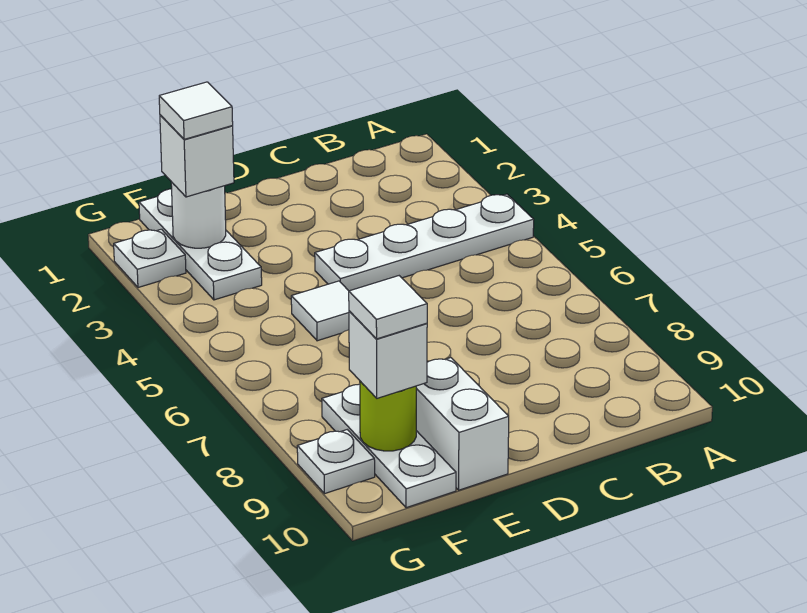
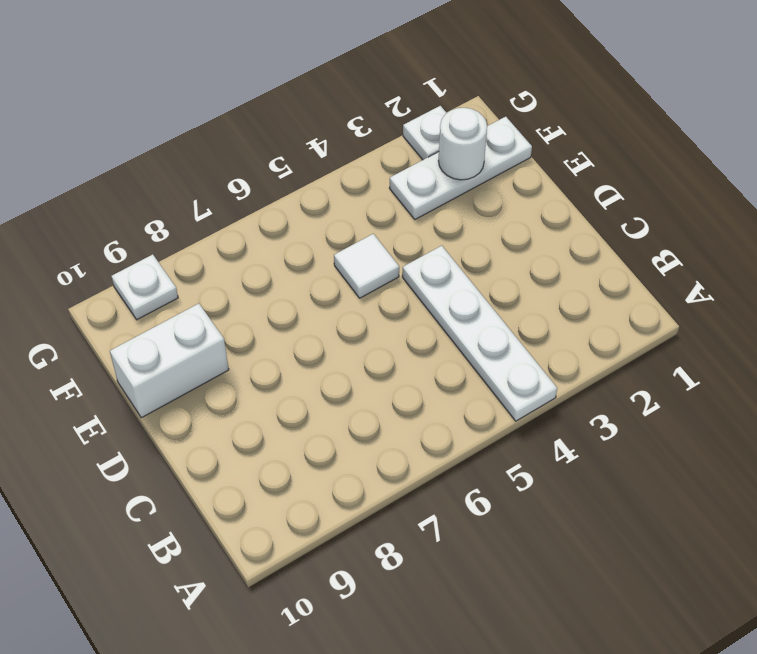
none -> white 1x3 plate [322,384,456,508]
none -> lime 1x1 round brick [360,381,416,451]
none -> white 1x1 brick [160,115,234,197]

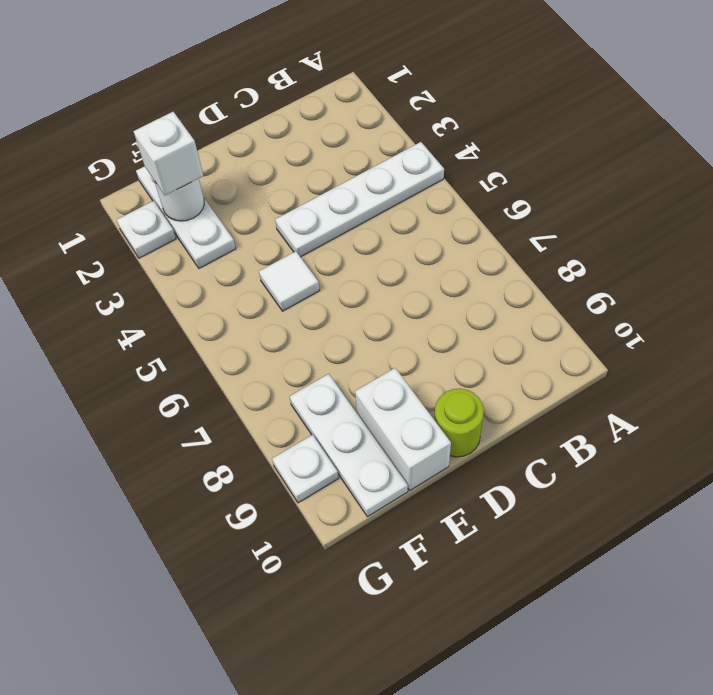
lime 1x1 round brick [434,389,484,457] -> lime 1x1 round brick moved to [360,381,416,451]
none -> white 1x1 brick [349,311,427,398]
none -> white 1x1 tile [159,82,233,139]
none -> white 1x1 tile [349,276,427,339]

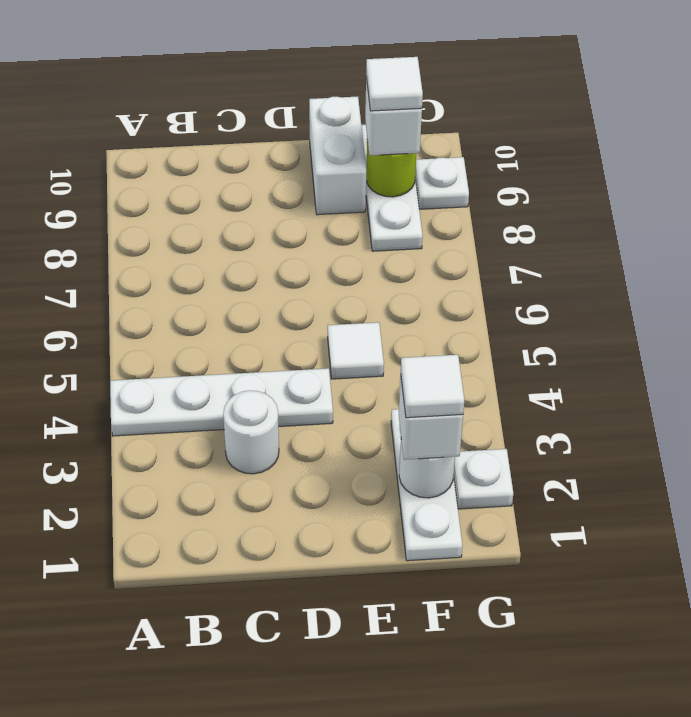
white 1x1 round brick [223,391,279,474] -> none

